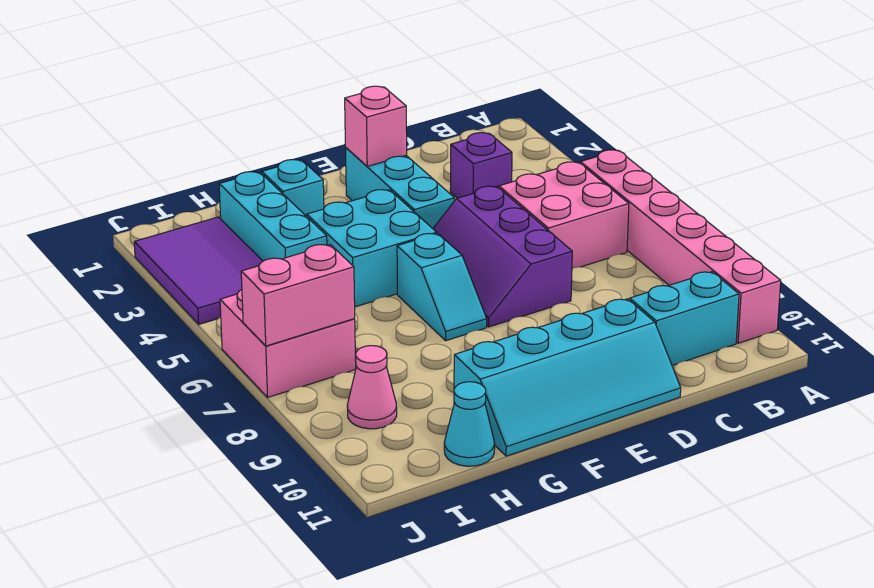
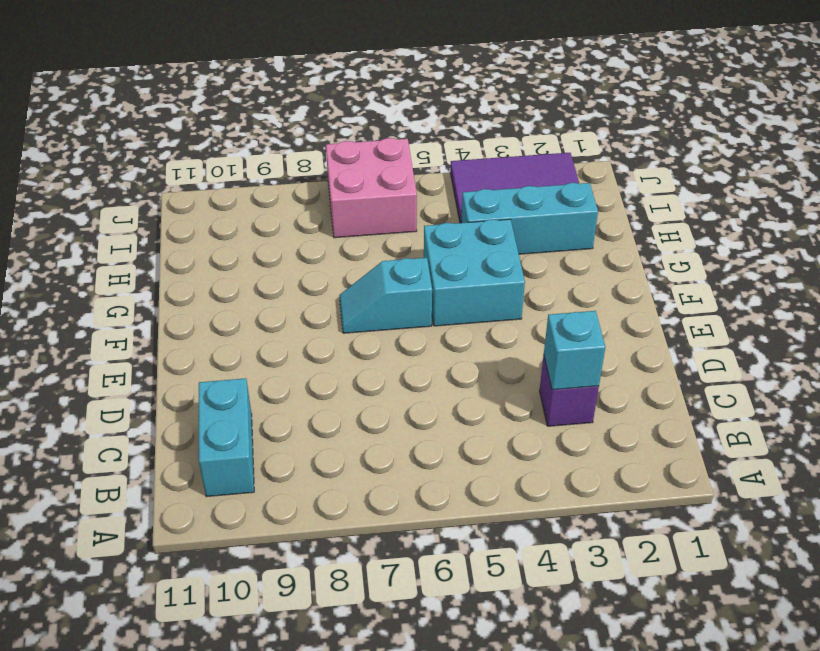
cyan 1x1 brick [544,311,605,390] -> cyan 1x1 brick moved to [262,160,324,216]
none -> pink 1x6 brick [580,150,781,343]
none -> pink 2x2 brick [499,162,629,268]
none -> purple 2x3 slope [433,186,572,327]

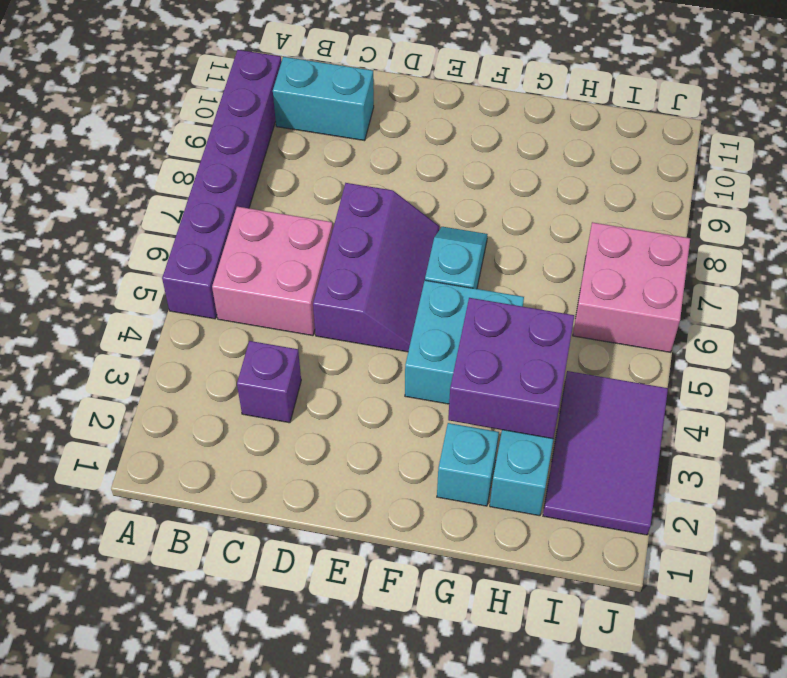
purple 1x6 brick [162,50,281,319] -> pink 1x6 brick [580,150,781,343]
purple 2x2 brick [448,298,574,439] -> none
none -> cyan 2x4 slope [454,299,681,456]
none -> cyan 1x3 brick [346,148,454,228]
none -> cyan 1x1 cone [444,382,495,466]

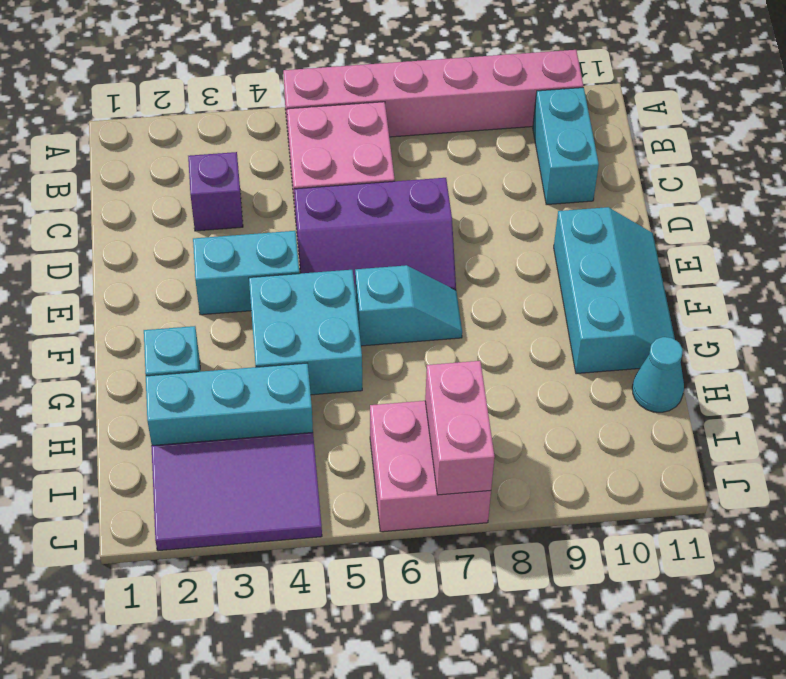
cyan 1x2 brick [193,231,299,315] -> cyan 1x3 brick [346,148,454,228]
cyan 2x3 slope [554,207,675,374] -> cyan 2x4 slope [454,299,681,456]
none -> pink 1x1 cone [347,346,397,429]
none -> pink 1x1 brick [345,86,407,166]

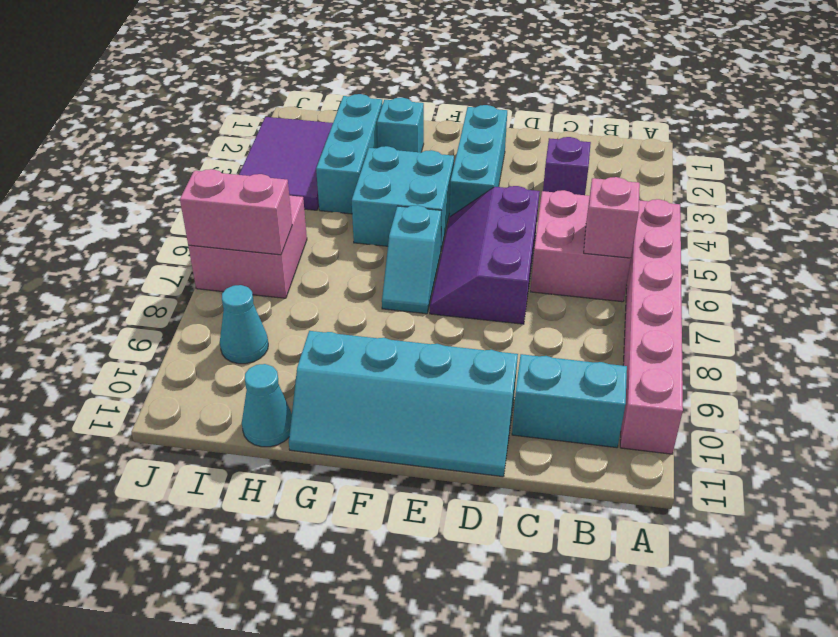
pink 1x1 brick [584,177,640,258] -> pink 1x1 brick moved to [345,86,407,166]
cyan 1x1 cone [220,285,268,364] -> pink 1x1 cone [347,346,397,429]

